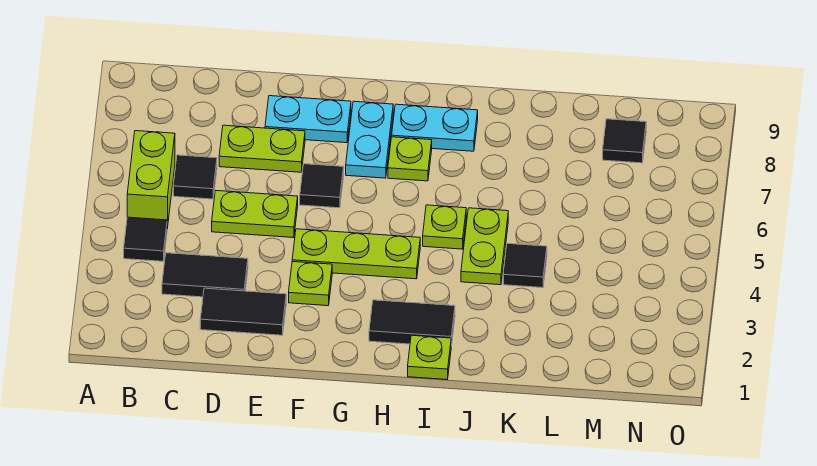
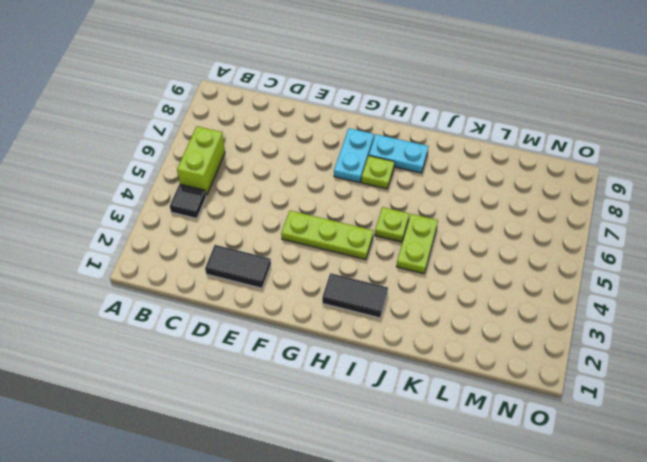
none -> black 1x2 tile [162,253,248,297]
none -> black 1x1 tile [173,155,217,199]
none -> lime 1x2 plate [212,191,298,238]

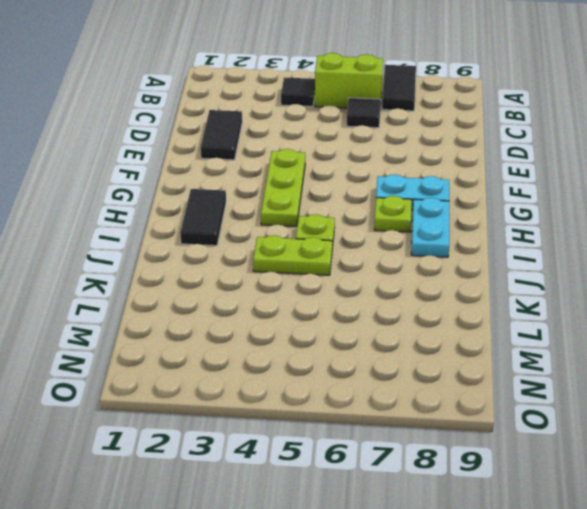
black 1x2 tile [382,65,416,111] -> black 1x2 tile moved to [162,253,248,297]
none -> lime 1x2 plate [212,191,298,238]
none -> lime 1x2 plate [219,125,305,172]
none -> cyan 1x2 plate [265,96,351,143]

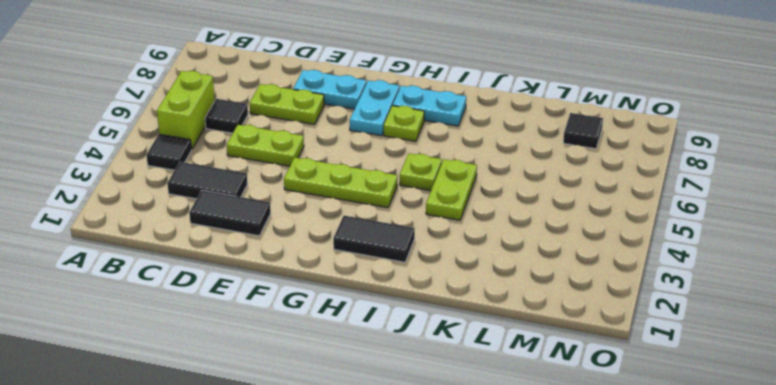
none -> lime 1x1 plate [289,262,332,306]
none -> black 1x1 tile [300,164,344,208]
none -> lime 1x1 plate [408,335,451,380]

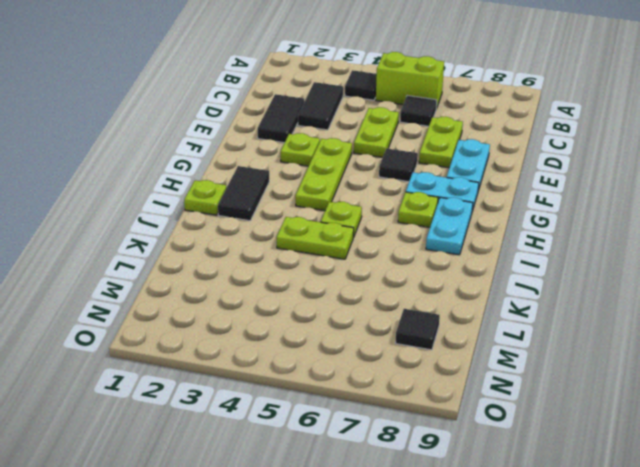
none -> black 1x1 tile [503,243,547,288]

